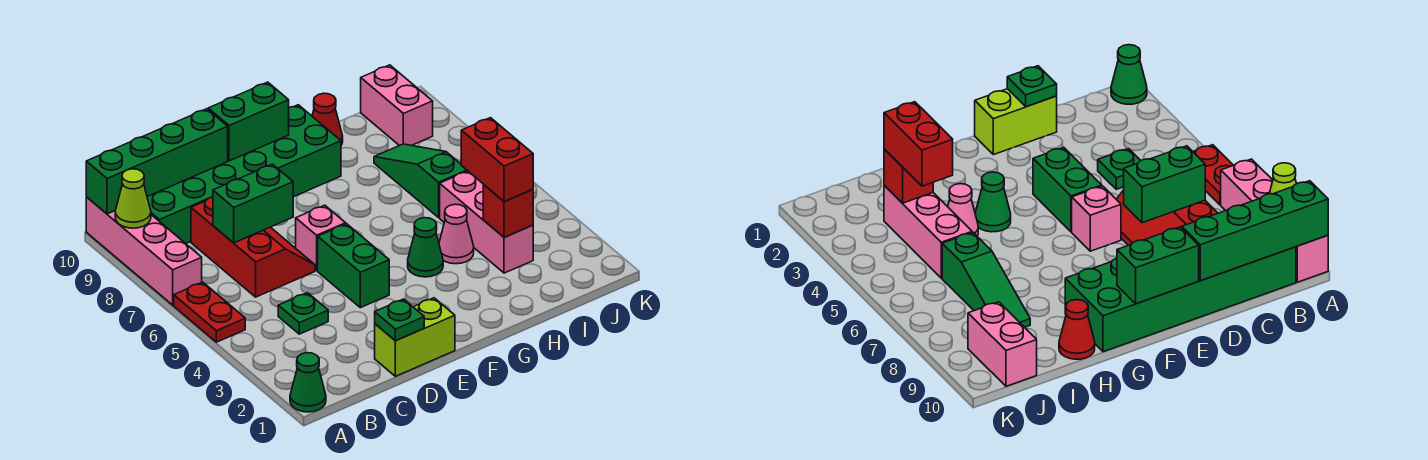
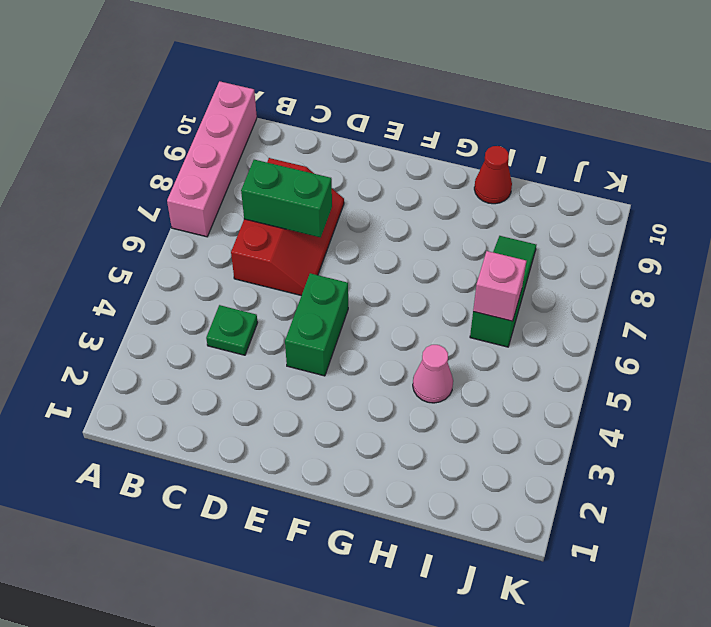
pink 1x1 brick [473,251,526,321] -> pink 1x1 brick moved to [296,205,346,270]
none -> green 1x1 cone [290,353,326,412]
none -> red 1x2 plate [174,282,245,342]
none -> green 2x6 brick [147,105,341,244]

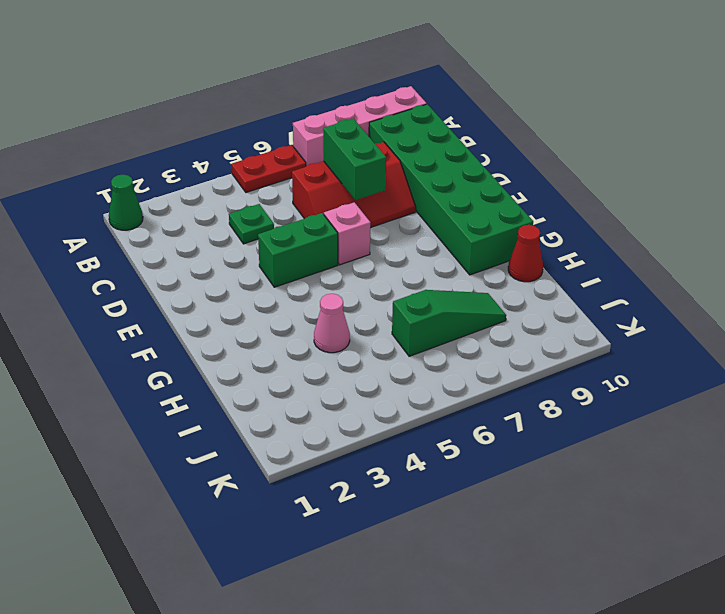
none -> lime 1x2 brick [375,298,455,376]
none -> green 1x1 cone [408,218,443,277]
none -> pink 1x3 brick [440,171,533,273]

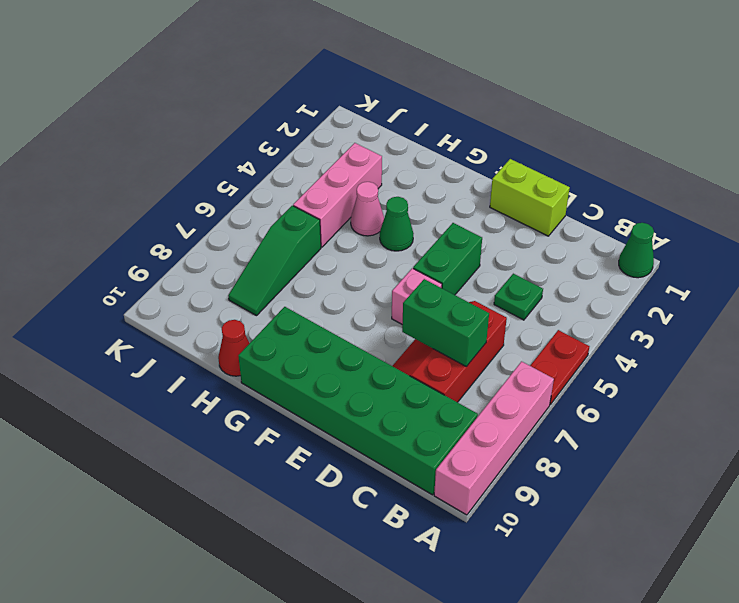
none -> pink 1x2 brick [361,65,433,146]
none -> lime 1x1 cone [115,169,151,228]
none -> green 1x4 brick [86,109,228,214]

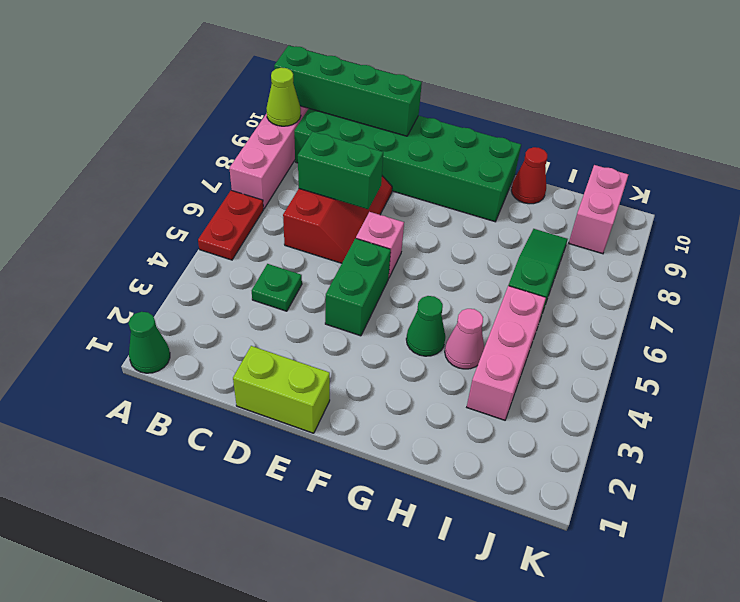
none -> green 1x1 plate [375,299,424,341]
none -> green 1x2 brick [208,82,289,161]
none -> red 1x1 brick [483,184,533,237]

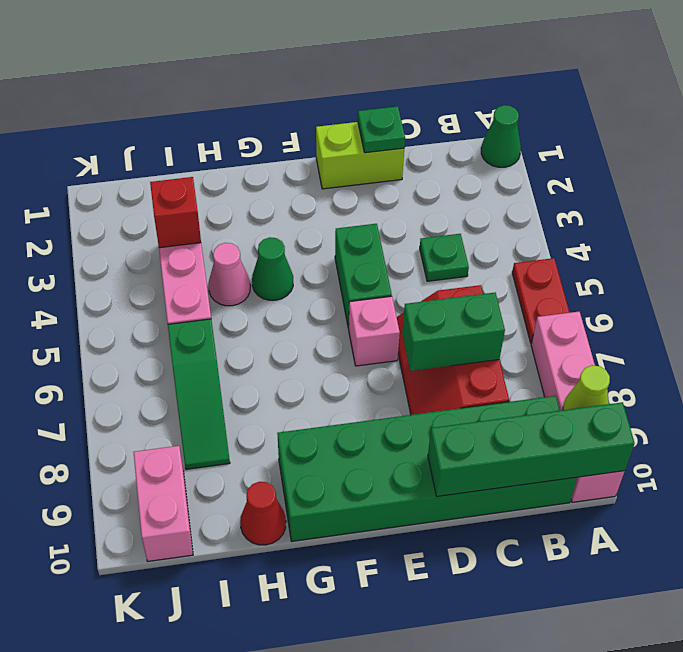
none -> green 1x2 brick [208,82,289,161]
none -> red 1x2 brick [461,118,533,202]

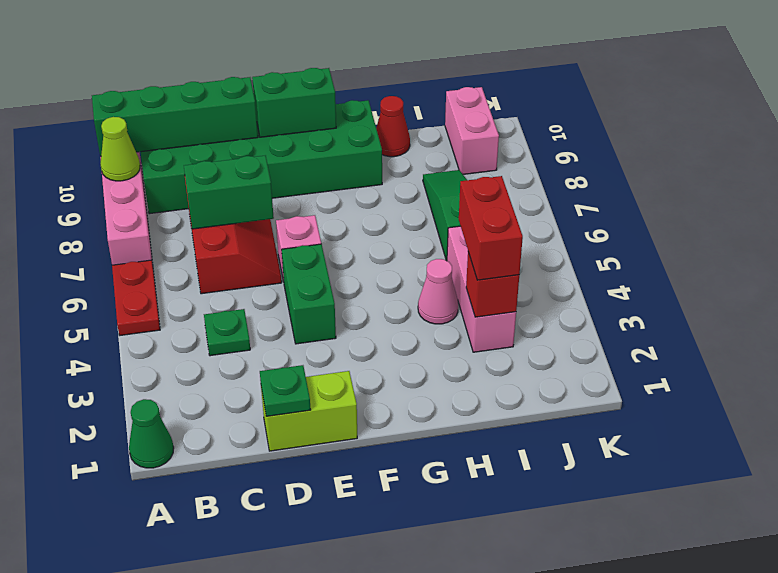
none -> green 1x1 cone [408,218,443,277]

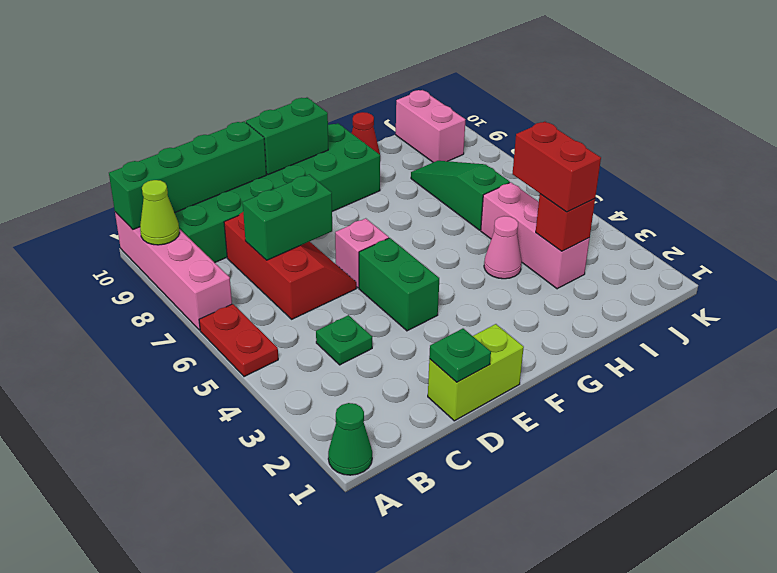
none -> green 1x1 cone [408,218,443,277]

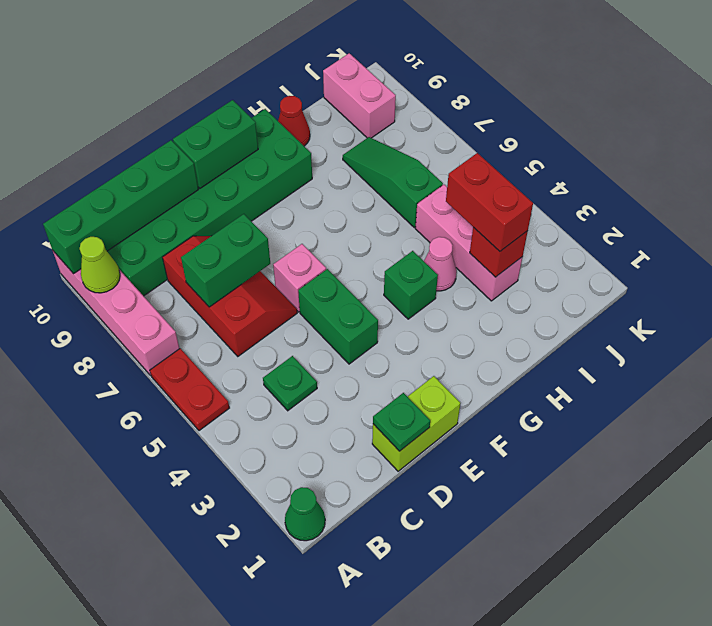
green 1x1 brick [384,251,438,319] -> green 1x1 cone [408,218,443,277]

